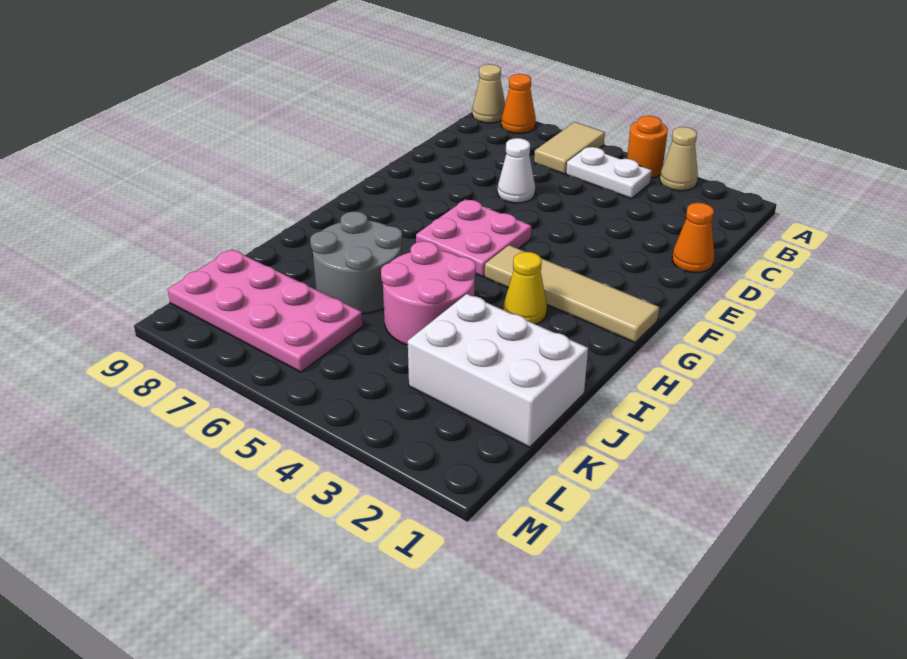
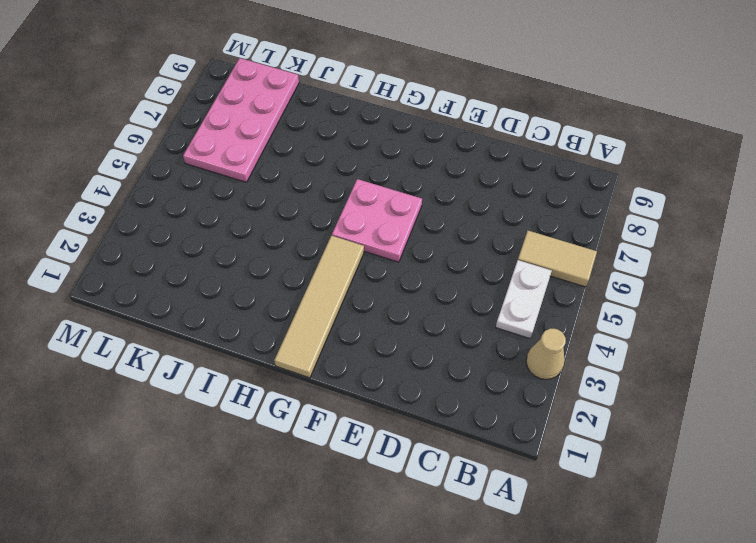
none -> orange 1x1 round brick [627,116,668,178]
none -> orange 1x1 cone [501,74,536,133]
none -> tan 1x1 cone [472,64,505,123]

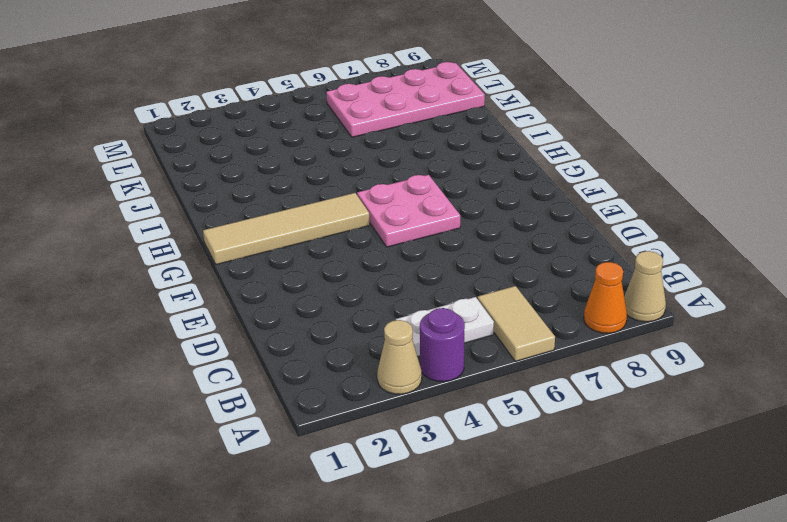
purple 1x1 round brick [420,308,465,382] -> orange 1x1 round brick [627,116,668,178]
none -> orange 1x1 cone [672,203,714,273]
none -> white 1x1 cone [497,138,535,203]
none -> yellow 1x1 cone [503,252,547,324]

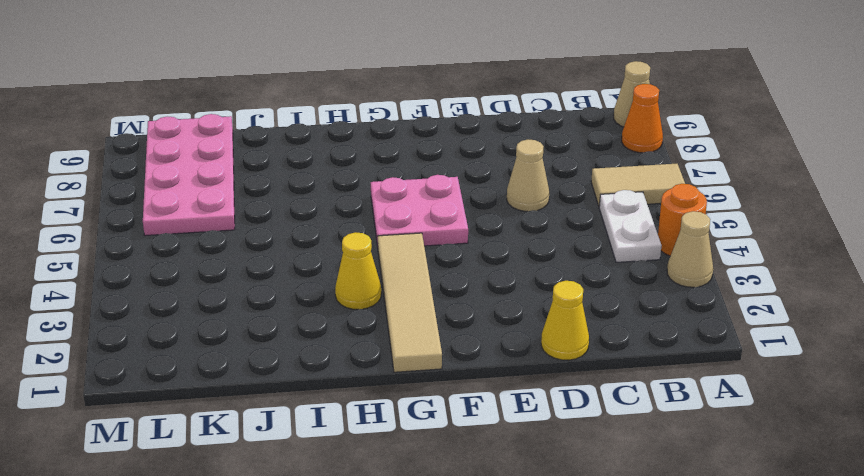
yellow 1x1 cone [541,281,589,360] -> orange 1x1 cone [672,203,714,273]
tan 1x1 cone [507,140,549,211] -> white 1x1 cone [497,138,535,203]
none -> pink 2x2 round brick [381,241,476,345]
none -> grey 2x2 round brick [310,211,402,314]
none -> white 2x3 brick [408,294,588,447]

